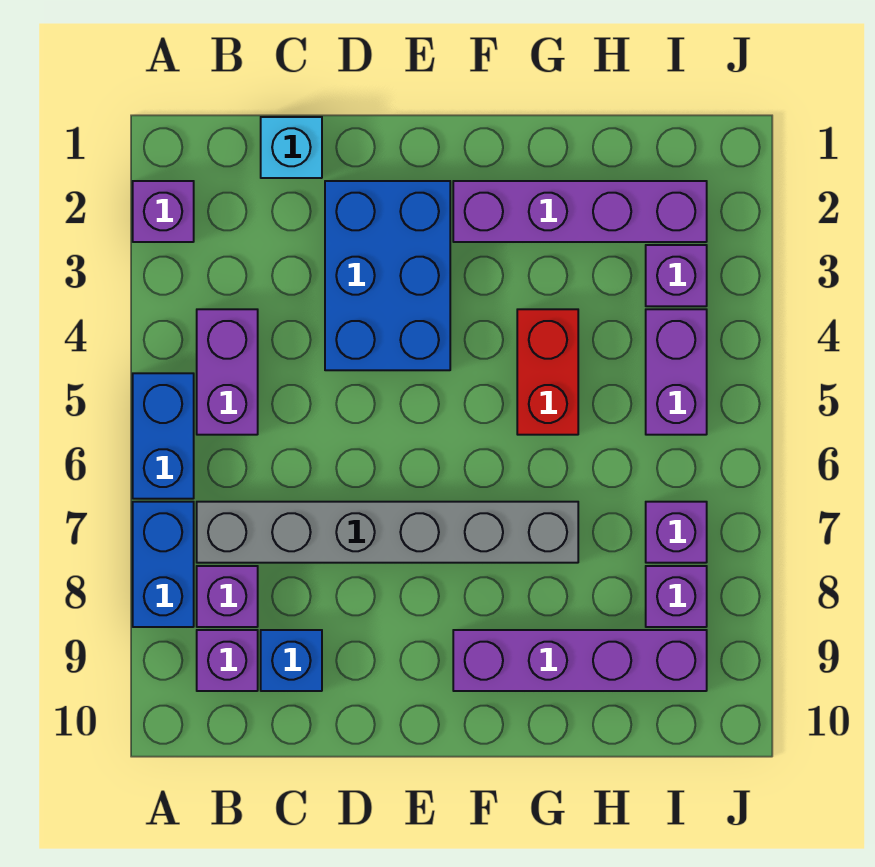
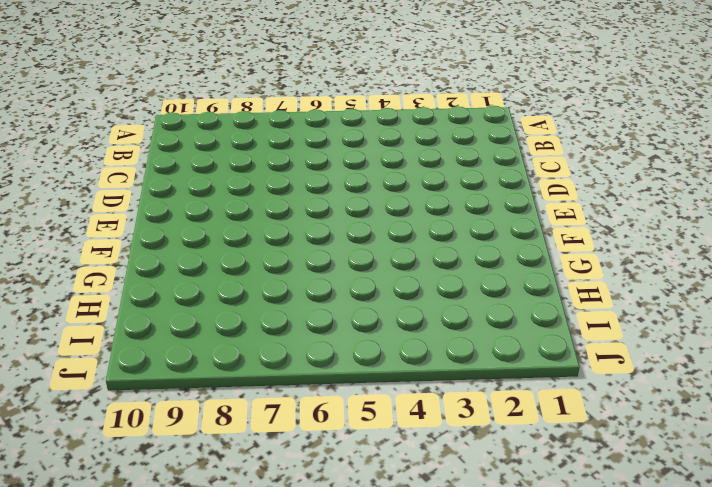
none -> purple 1x1 brick [133,181,194,242]
none -> blue 1x2 brick [133,373,194,499]
none -> blue 1x2 brick [133,502,194,627]

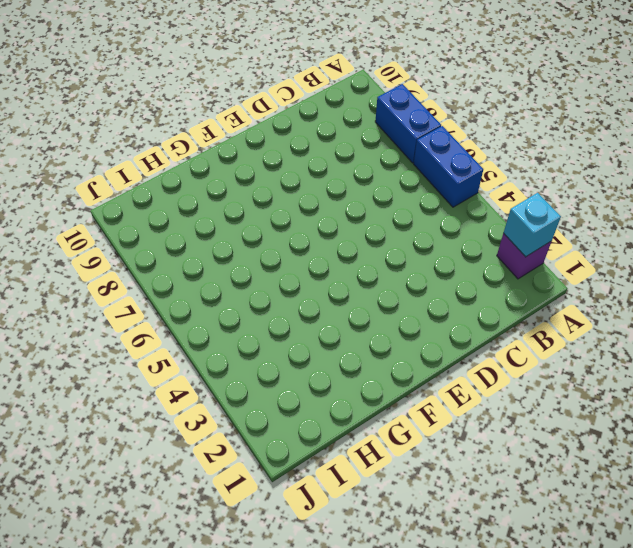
cyan 1x1 brick [504,193,561,257] -> cyan 1x1 brick moved to [261,117,322,178]
none -> purple 1x2 brick [197,309,258,435]
none -> grey 1x6 brick [197,502,578,563]
none -> purple 1x1 brick [197,566,258,627]

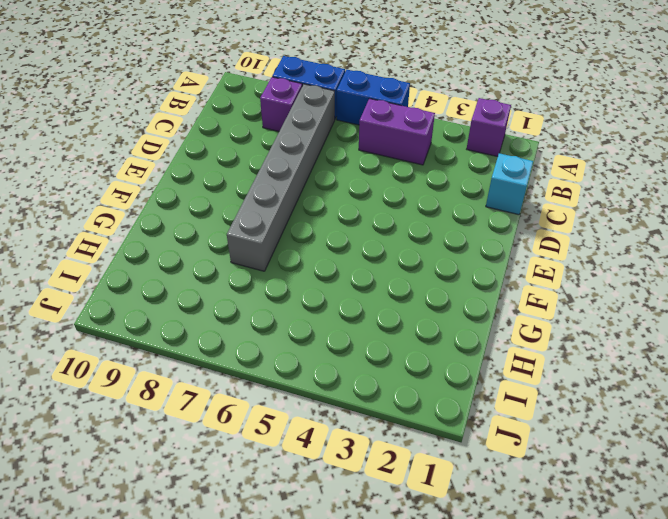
none -> purple 1x1 brick [197,630,258,691]
none -> blue 1x1 brick [261,630,322,691]
none -> blue 2x3 brick [325,181,450,370]

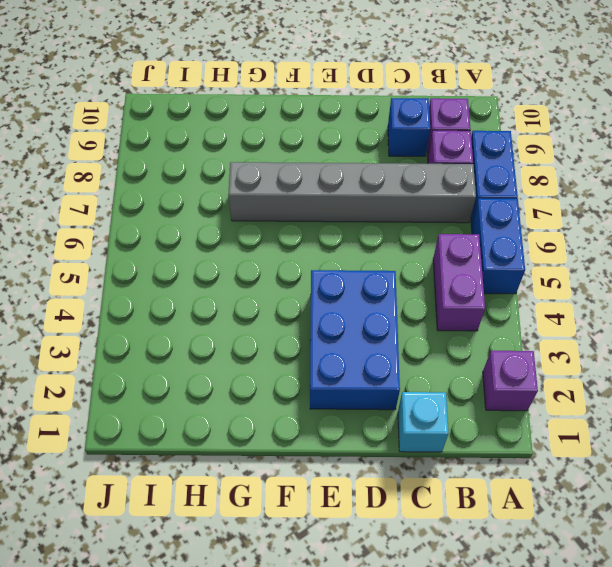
none -> purple 1x4 brick [453,181,707,242]
none -> purple 1x4 brick [453,630,707,691]
none -> red 1x2 brick [517,309,578,435]

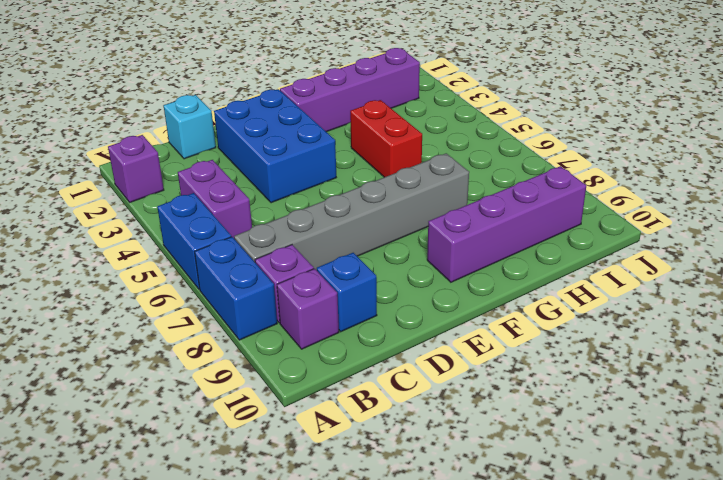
none -> purple 1x1 brick [646,245,707,306]
none -> purple 1x2 brick [646,309,707,435]
none -> purple 1x1 brick [646,502,707,563]

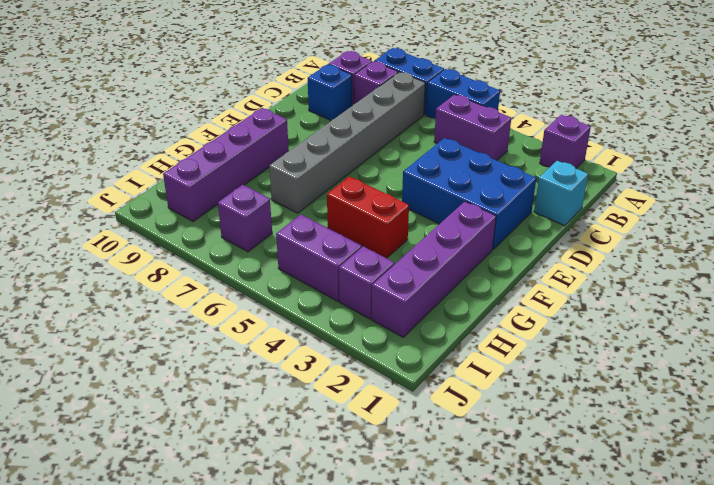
none -> purple 1x1 brick [646,566,707,627]

